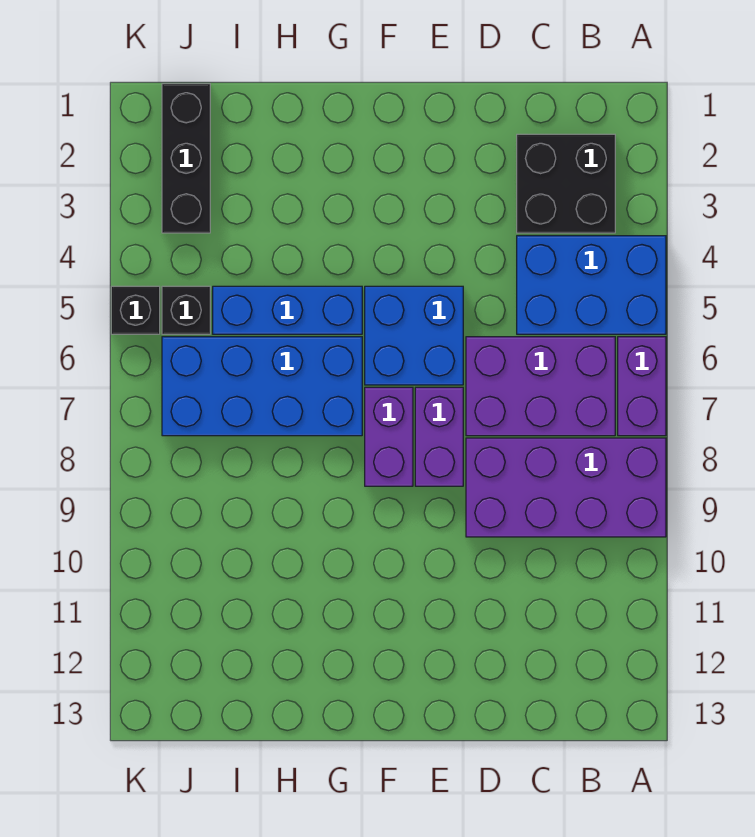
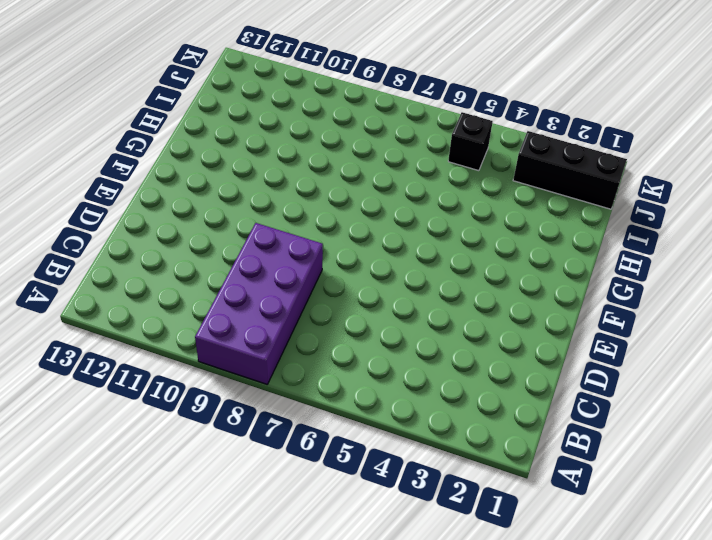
none -> blue 2x3 brick [517,236,666,334]
none -> purple 1x2 brick [618,337,666,436]
none -> black 2x2 brick [517,134,615,233]

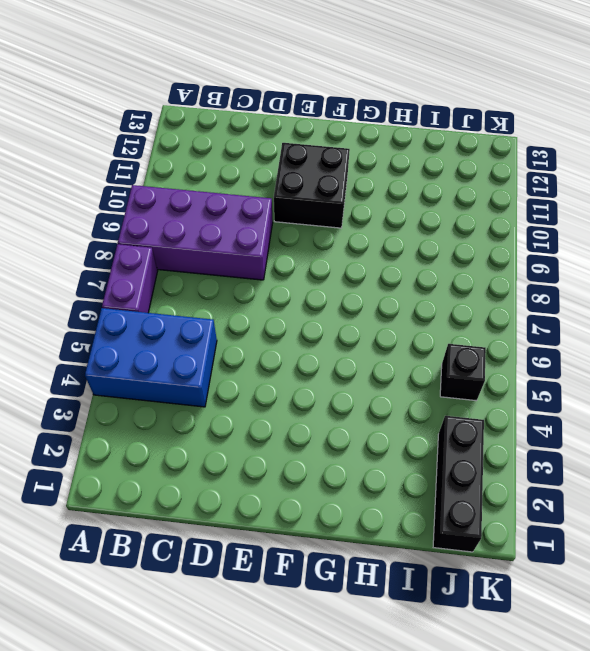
black 2x2 brick [274,143,350,228] -> black 2x2 brick moved to [517,134,615,233]
none -> purple 2x3 brick [466,337,615,436]
none -> blue 2x2 brick [365,286,463,385]
none -> purple 1x2 brick [415,387,463,486]

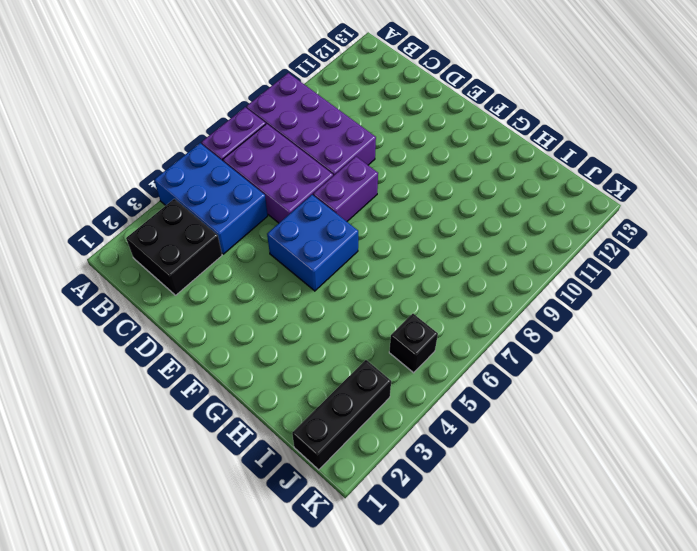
none -> purple 1x2 brick [365,387,413,486]
none -> blue 1x3 brick [213,286,362,334]
none -> blue 2x4 brick [162,337,362,436]

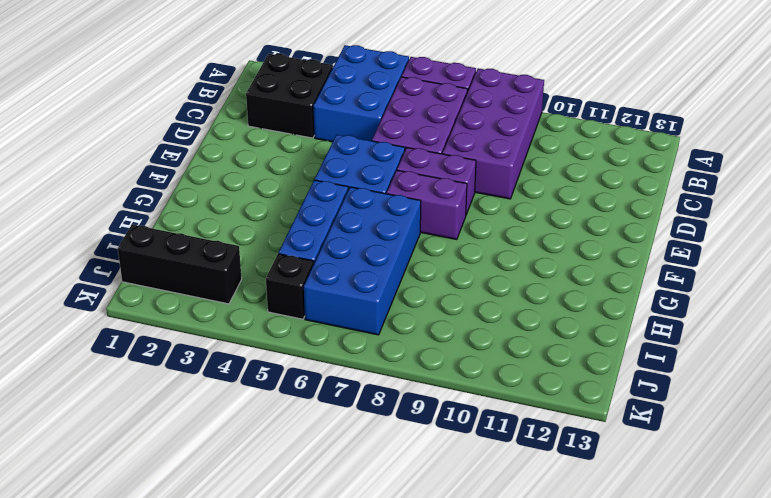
none -> black 1x1 brick [111,286,160,334]

